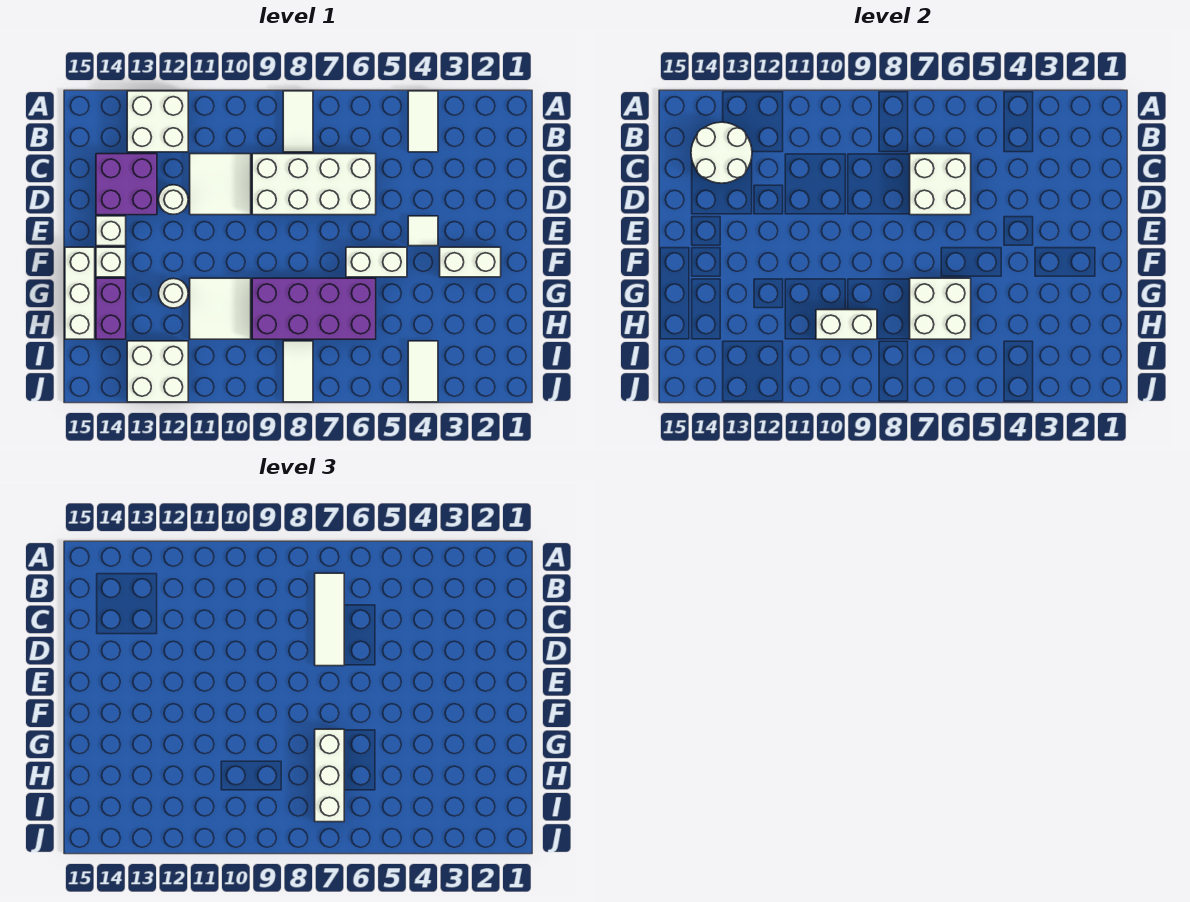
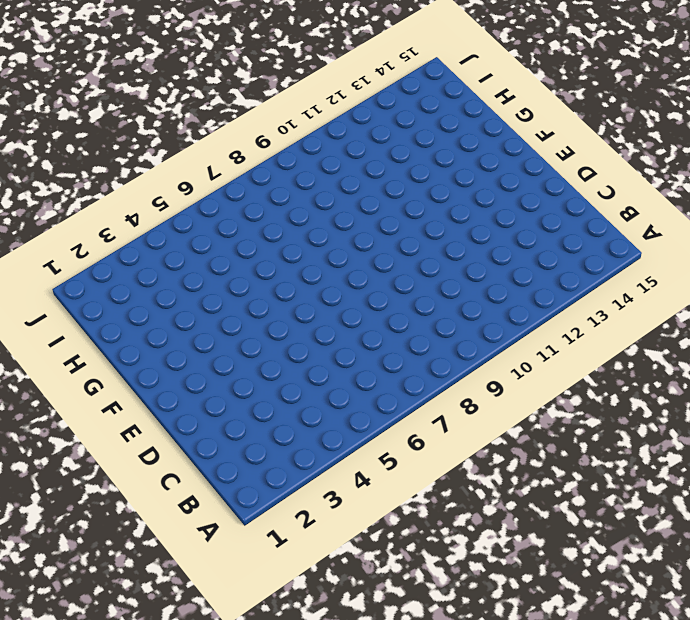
none -> white 1x2 tile [408,91,438,152]
none -> white 1x2 tile [283,91,313,152]
none -> white 2x2 brick [127,91,188,152]

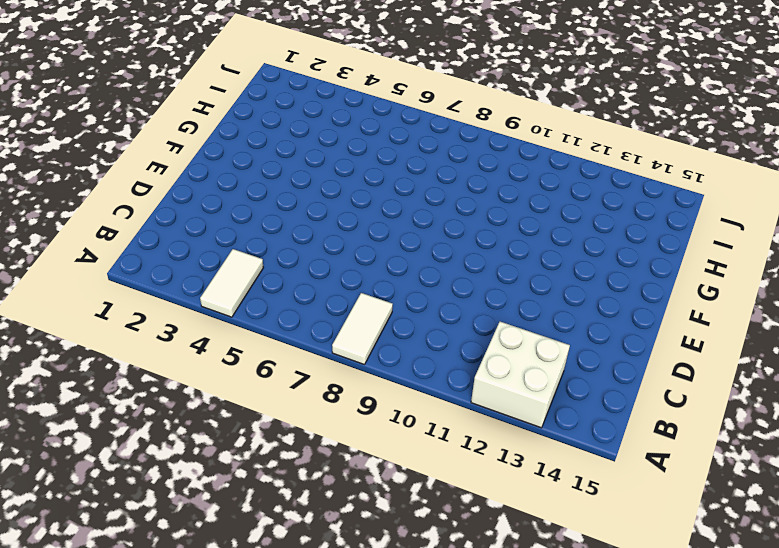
none -> white 2x4 brick [252,154,376,215]
none -> white 2x2 tile [190,154,251,215]
none -> purple 2x2 brick [96,154,157,215]

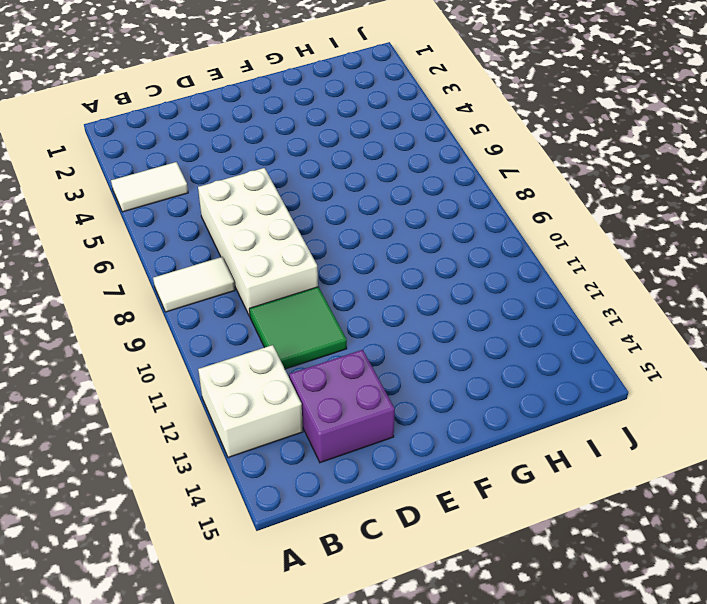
green 2x2 tile [249,287,347,369] -> white 2x2 tile [190,154,251,215]
none -> white 1x1 round brick [159,185,188,214]
none -> white 1x1 tile [408,216,438,246]
none -> white 1x1 brick [96,216,126,246]

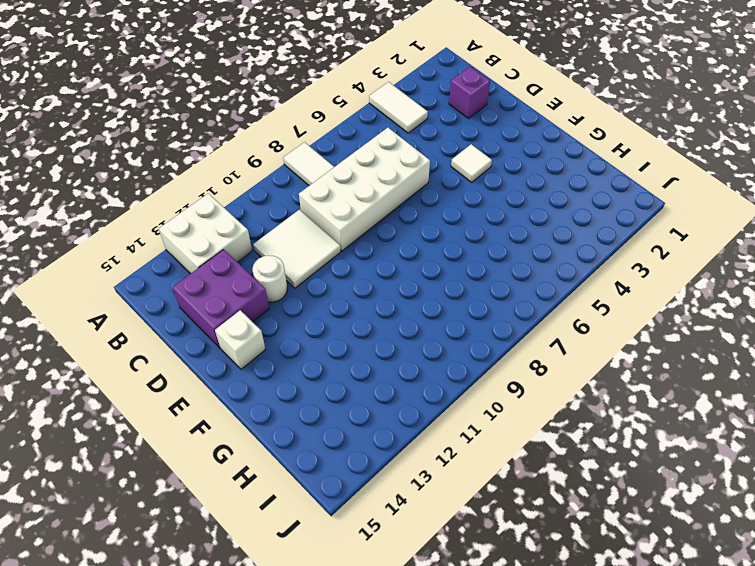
purple 1x1 brick [449,67,490,118] -> none
none -> white 1x2 brick [440,247,501,277]
none -> white 1x2 brick [346,247,407,277]
none -> white 1x1 brick [96,247,126,277]

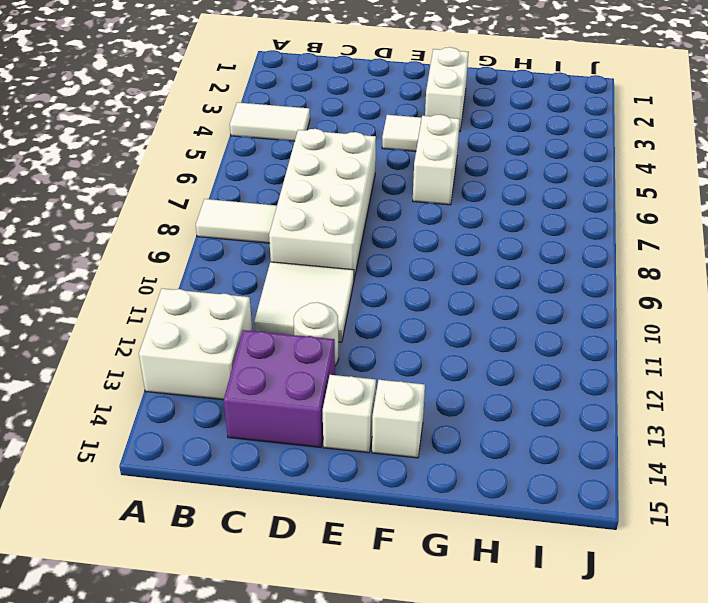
none -> white 1x3 brick [65,247,95,339]
none -> purple 2x4 brick [252,278,376,339]
none -> white 2x2 tile [190,278,251,339]

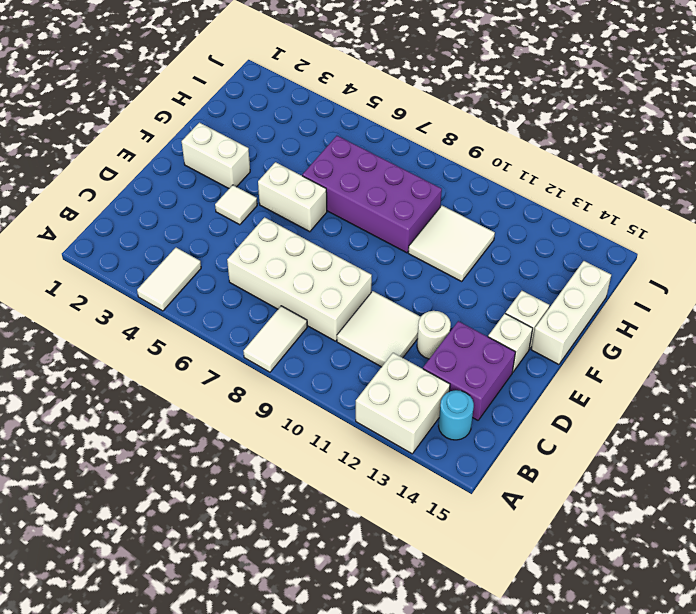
cyan 1x1 round brick [438,390,474,440] -> none
none -> white 1x1 round brick [159,278,188,308]
none -> purple 1x2 brick [96,278,126,339]
none -> white 1x2 tile [408,341,438,402]

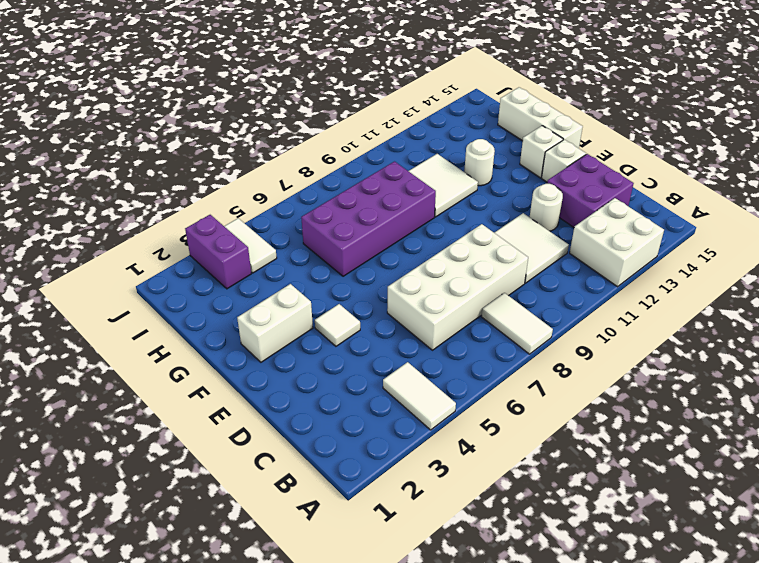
purple 1x2 brick [185,215,251,289] -> purple 1x2 brick moved to [96,278,126,339]
none -> white 1x2 brick [346,247,407,277]
none -> white 1x2 tile [283,341,313,402]
none -> white 2x2 brick [127,341,188,402]

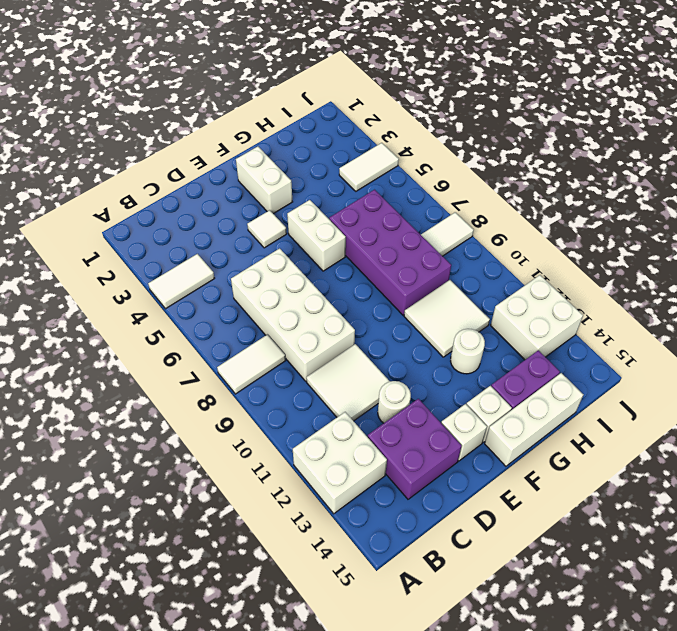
none -> white 2x2 round brick [691,122,752,183]
none -> white 2x2 brick [910,154,971,215]
none -> white 2x2 brick [910,278,971,339]

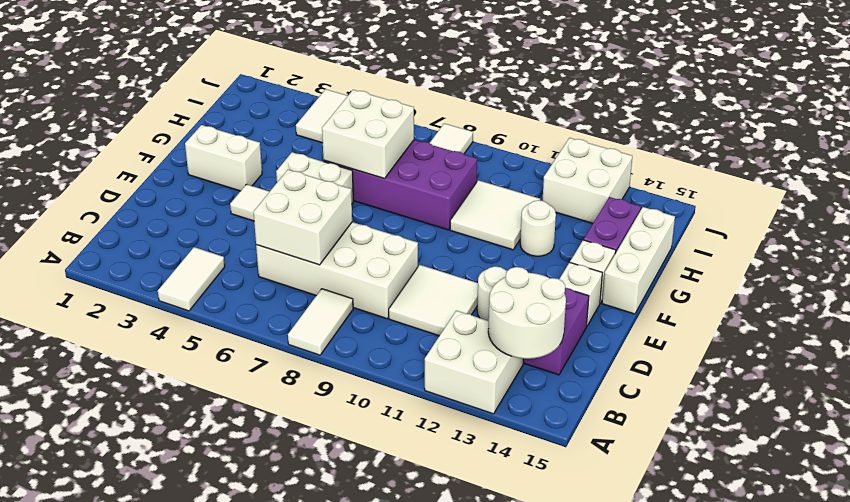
none -> white 1x2 brick [816,310,877,339]
none -> white 1x3 tile [315,573,344,666]
none -> white 1x3 brick [315,729,344,822]

